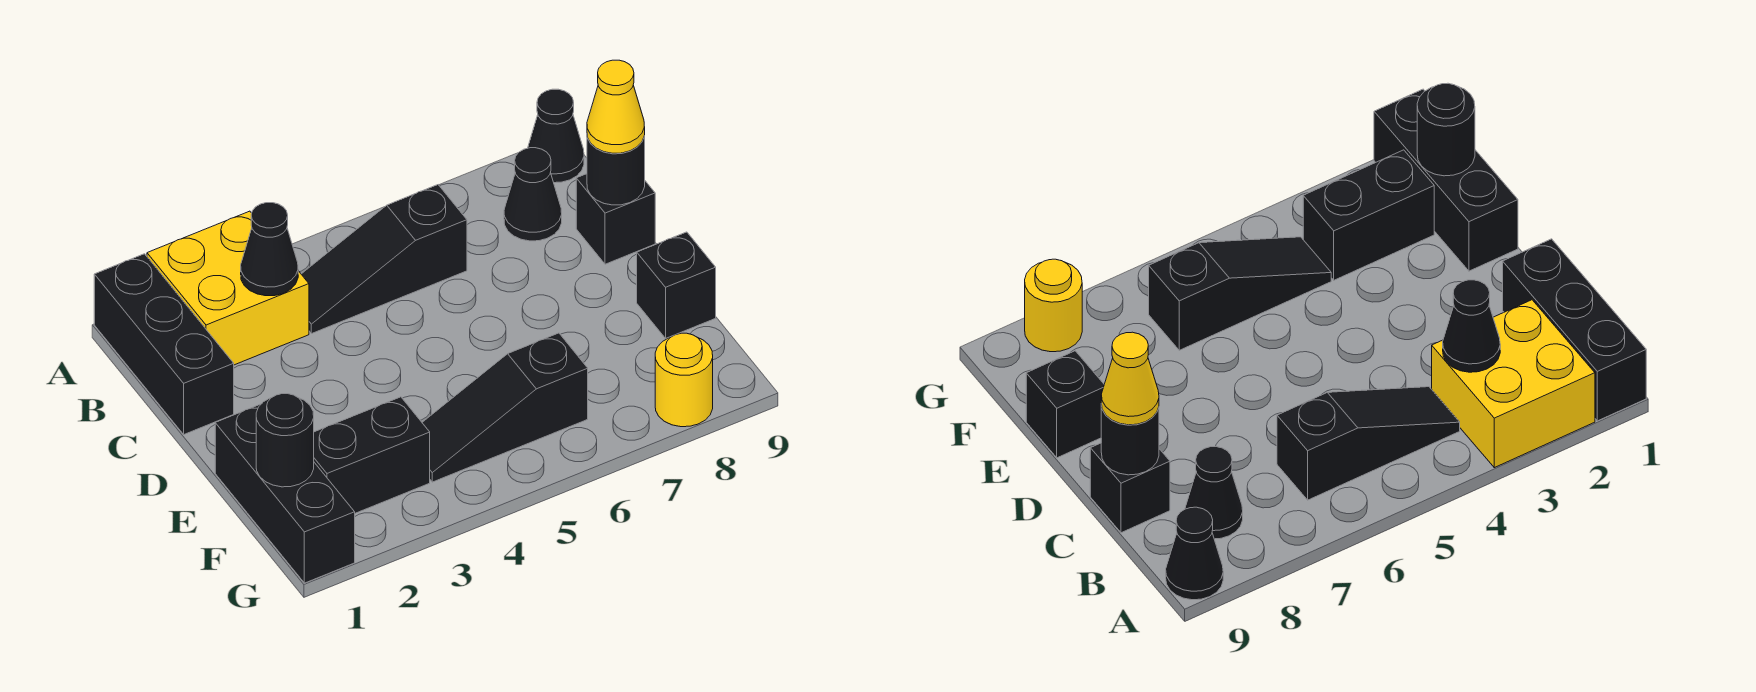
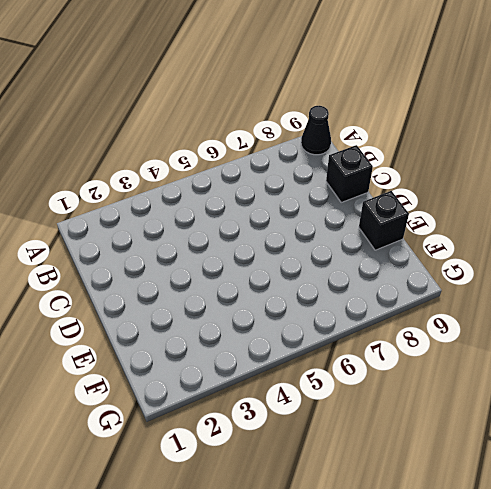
none -> black 1x3 brick [94,254,234,434]
none -> yellow 2x2 brick [147,211,309,365]
none -> black 1x3 slope [301,185,467,334]

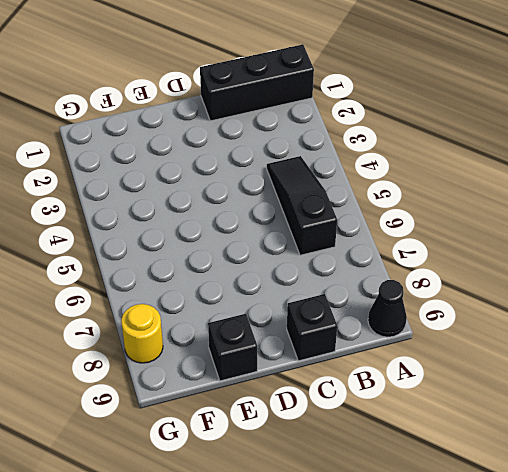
none -> yellow 2x2 brick [147,211,309,365]
none -> black 1x1 cone [504,148,562,241]
none -> black 1x3 brick [215,404,355,583]

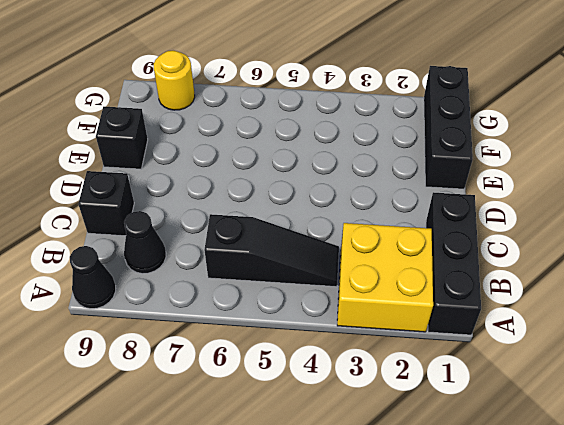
none -> black 1x2 brick [314,397,430,513]
none -> black 1x3 slope [422,333,588,482]
none -> black 1x1 cone [241,203,298,296]

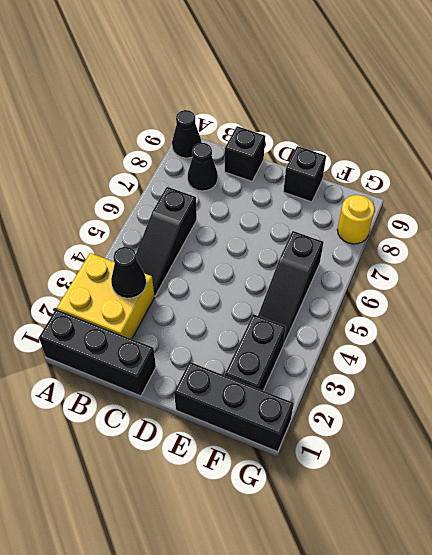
none -> black 1x1 round brick [587,136,645,205]
none -> black 1x1 round brick [256,394,314,487]
none -> yellow 1x1 cone [587,60,645,153]

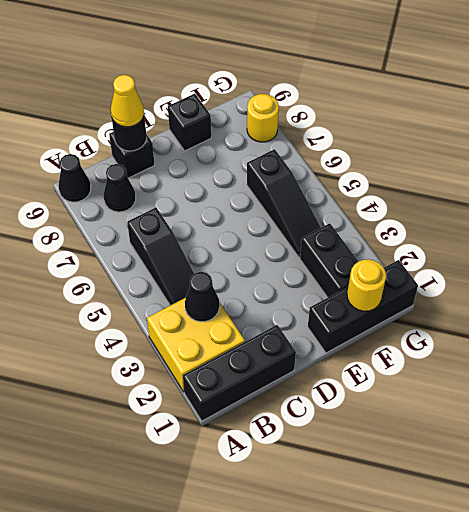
yellow 1x1 round brick [347,259,386,311] -> black 1x1 round brick [256,394,314,487]

